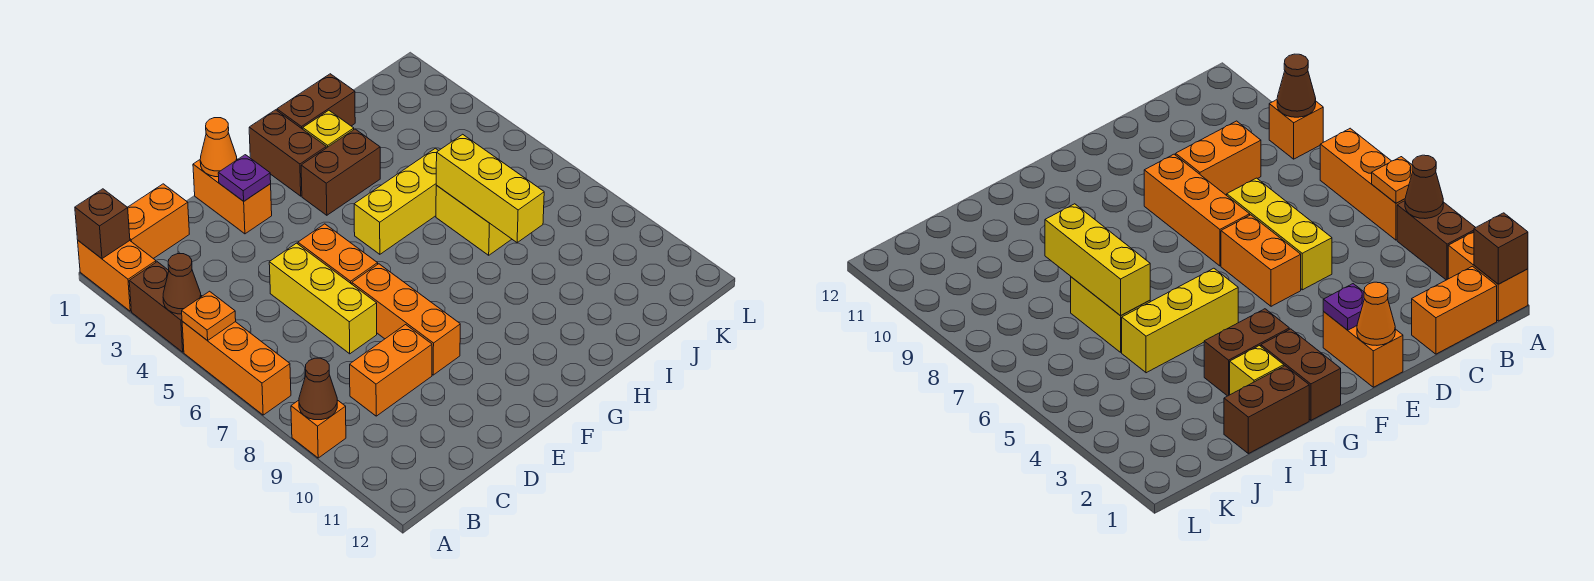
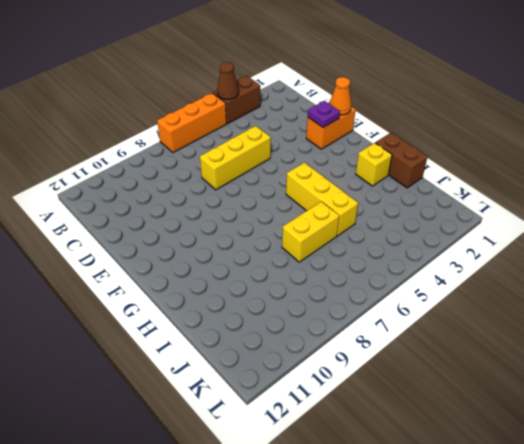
none -> orange 1x2 brick [78,241,156,311]
none -> orange 1x1 brick [291,400,346,458]
none -> orange 1x2 brick [128,184,189,259]

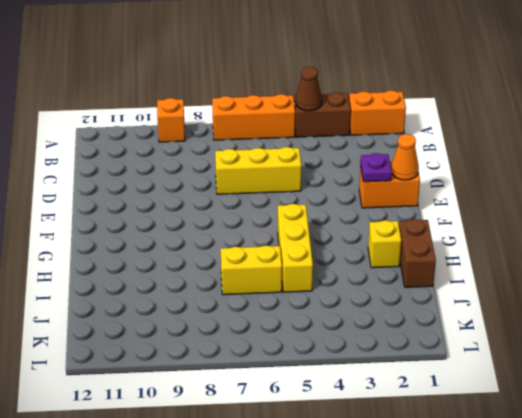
none -> orange 1x2 brick [128,184,189,259]
none -> orange 1x2 brick [350,325,432,416]
none -> orange 1x2 brick [298,224,378,284]

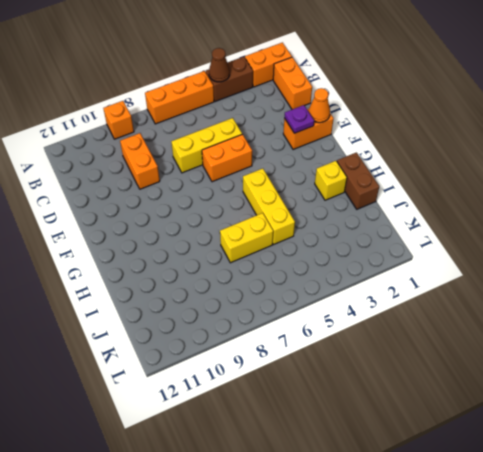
none -> orange 1x3 brick [352,264,460,375]
none -> brown 1x2 brick [249,110,326,196]
none -> brown 1x2 brick [301,129,380,215]

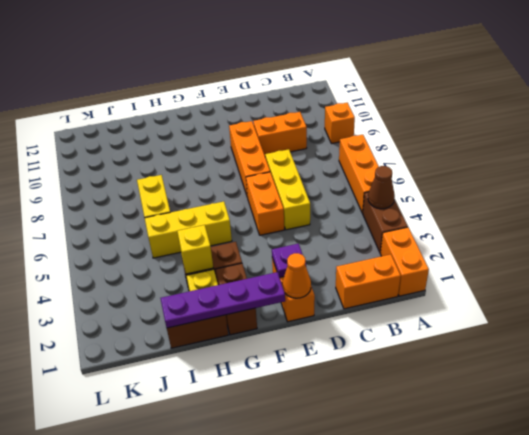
purple 1x4 plate [160,272,285,328] -> none
yellow 1x1 brick [177,225,213,274] -> none
none -> brown 1x1 brick [75,189,130,259]
none -> orange 1x1 plate [182,291,236,341]
none -> brown 1x1 cone [299,358,337,420]

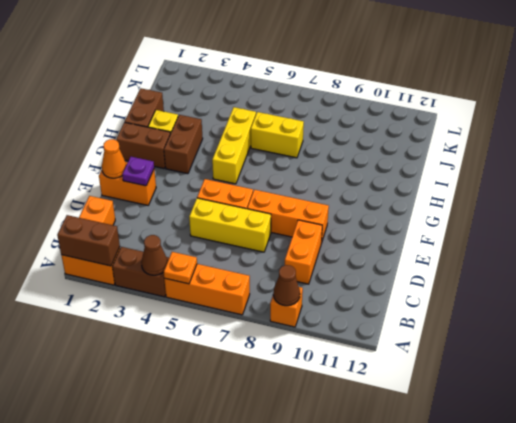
brown 1x2 brick [57,215,120,266] -> brown 1x1 brick [75,189,130,259]
none -> yellow 1x3 brick [436,134,544,243]

